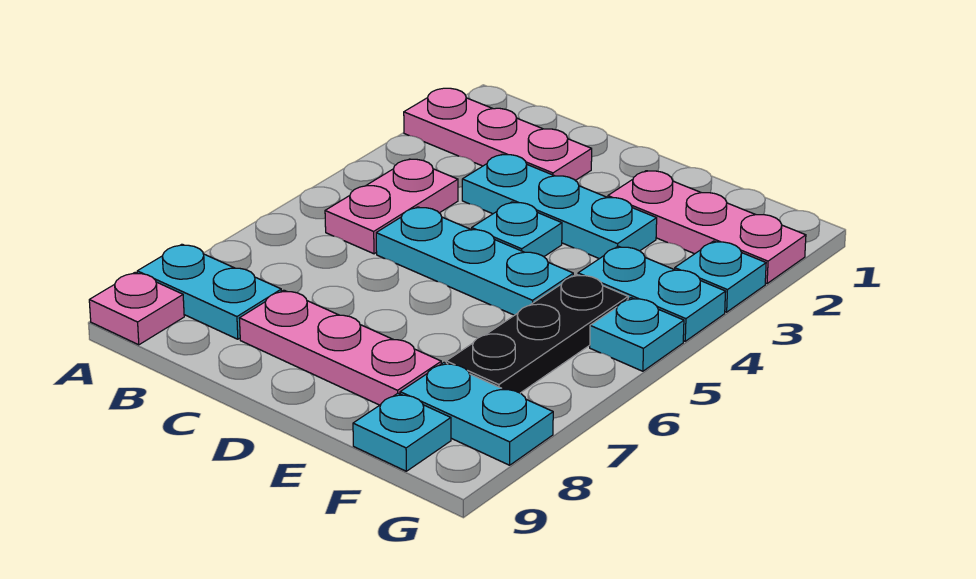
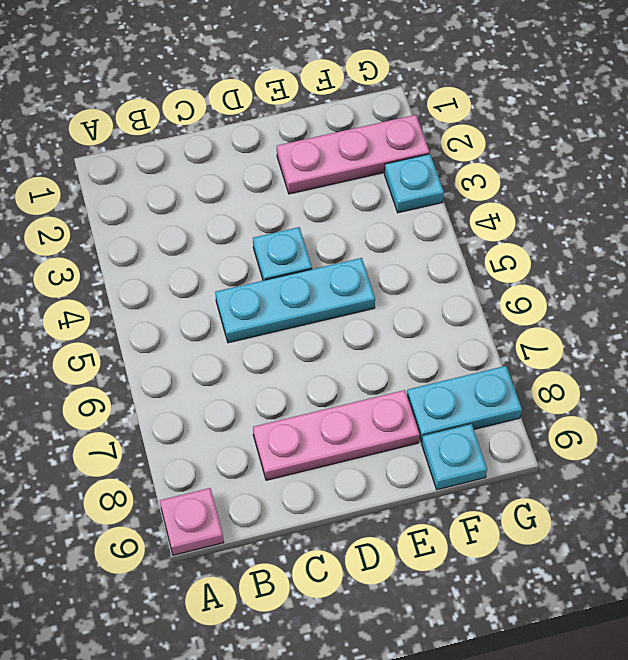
none -> pink 1x3 plate [404,88,592,180]
none -> cyan 1x2 plate [137,244,281,339]
none -> pink 1x2 plate [325,159,458,254]

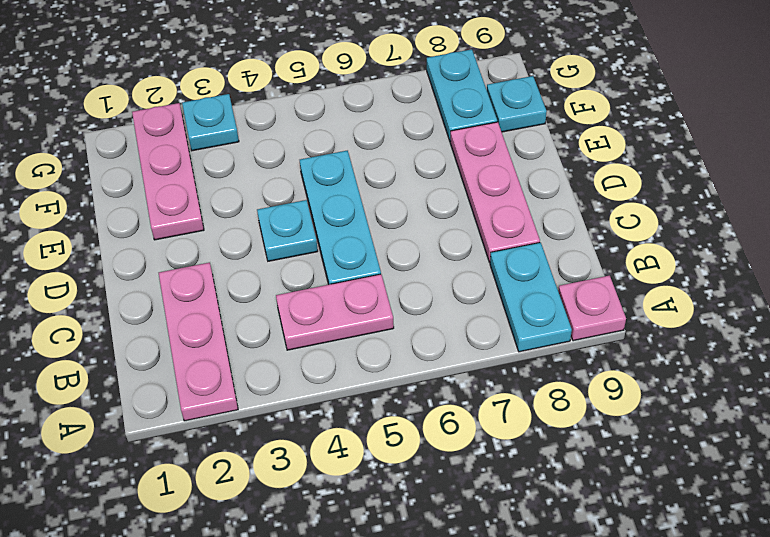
none -> cyan 1x3 plate [462,155,657,259]
none -> cyan 1x2 plate [578,246,726,341]
none -> black 1x3 plate [446,274,628,393]

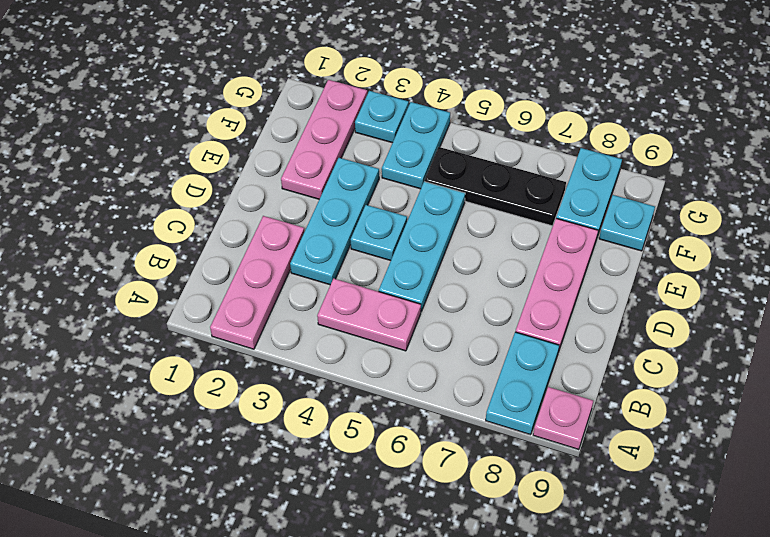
none -> cyan 1x1 plate [590,298,684,371]

